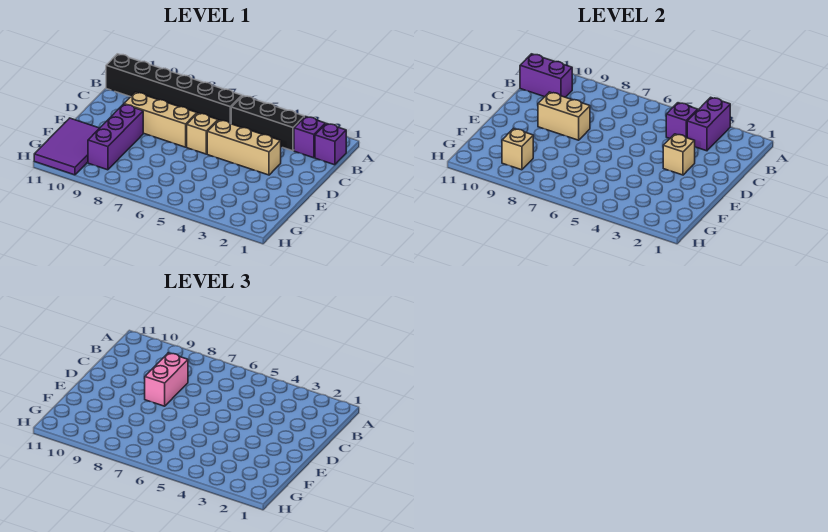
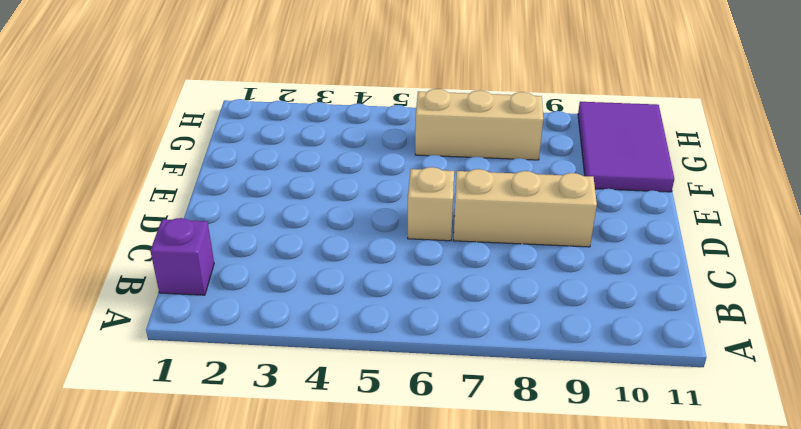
tan 1x3 brick [415,89,543,160] -> tan 1x3 brick moved to [207,120,281,175]
none -> purple 1x1 brick [294,117,325,158]
none -> black 1x3 brick [231,96,304,151]
none -> black 1x6 brick [106,54,242,124]

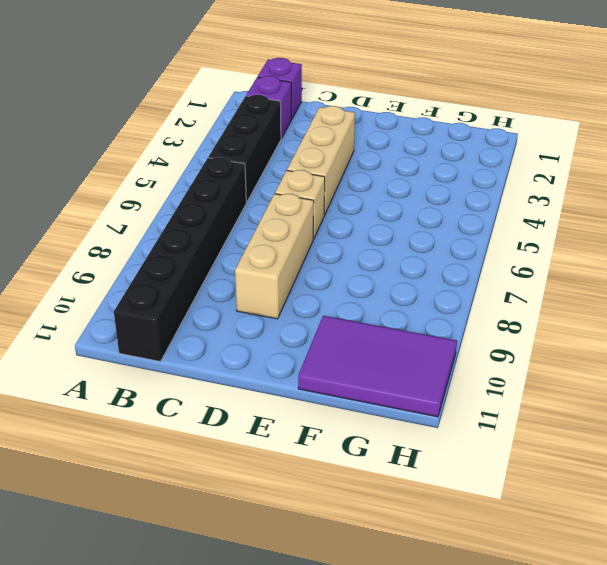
none -> purple 1x3 brick [88,104,143,170]
none -> purple 1x2 brick [687,97,730,151]
none -> purple 1x1 brick [666,103,698,138]

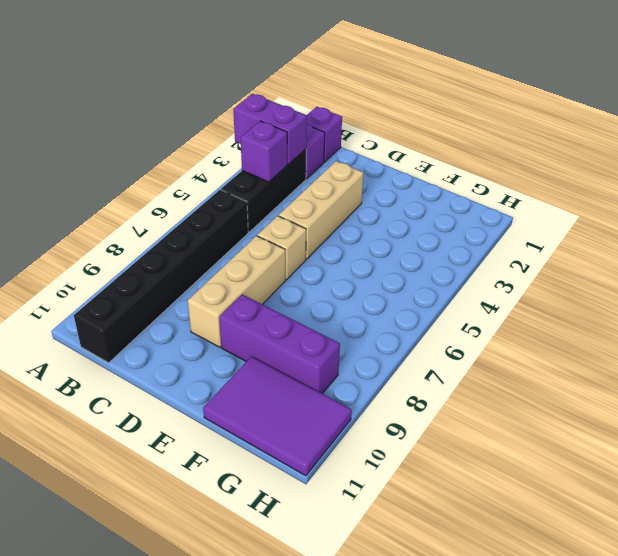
none -> purple 1x2 brick [520,54,572,97]
none -> tan 1x1 brick [663,134,695,175]
none -> tan 1x2 brick [538,92,590,140]

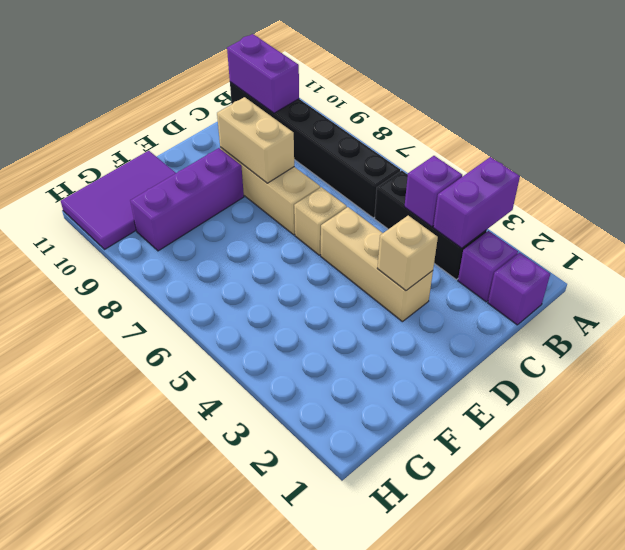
none -> tan 1x1 brick [502,128,533,170]
none -> pink 1x2 brick [145,353,188,406]

